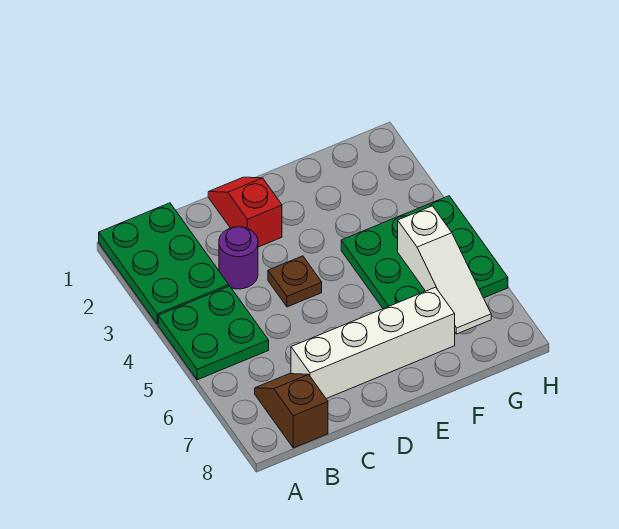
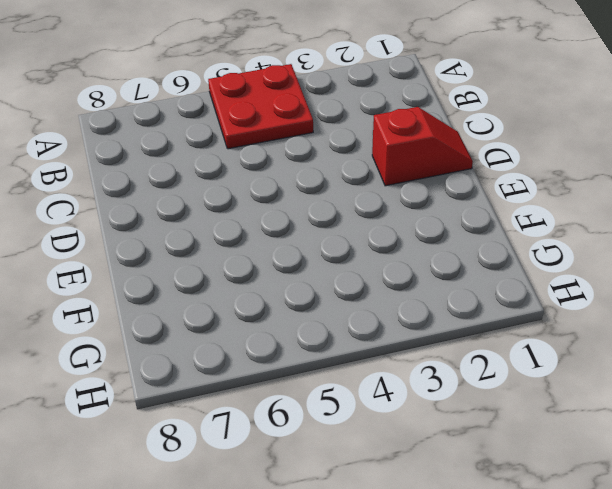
red 2x2 plate [208,64,313,149] -> green 2x2 plate [158,286,269,380]
none -> green 2x3 plate [99,203,229,324]
none -> brown 1x2 slope [255,374,328,448]

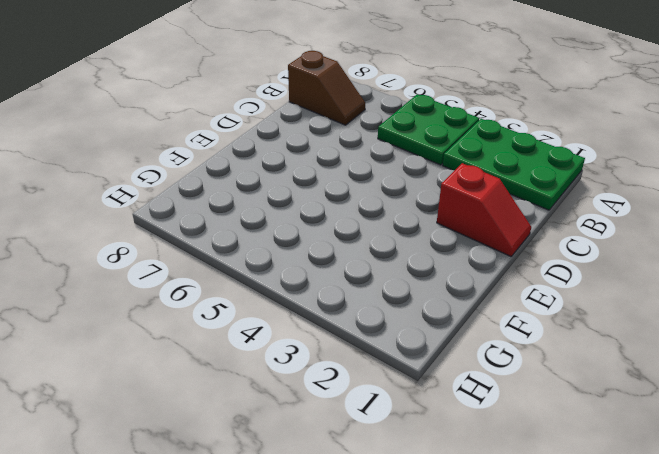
none -> purple 1x1 round brick [219,227,258,289]
none -> white 1x4 brick [291,287,455,399]

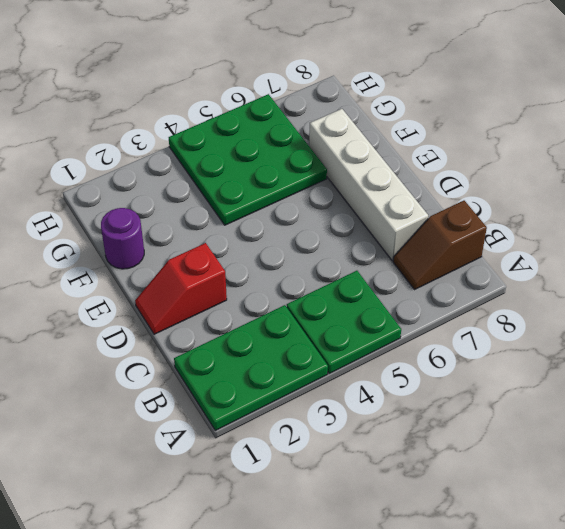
purple 1x1 round brick [101,208,144,269] -> purple 1x1 round brick moved to [219,227,258,289]
none -> brown 1x1 plate [268,256,322,307]
none -> white 1x3 slope [398,206,491,334]

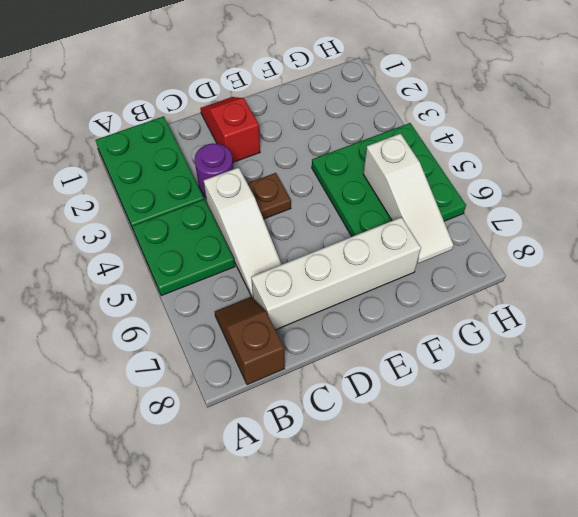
white 1x3 slope [204,167,282,298] -> none

